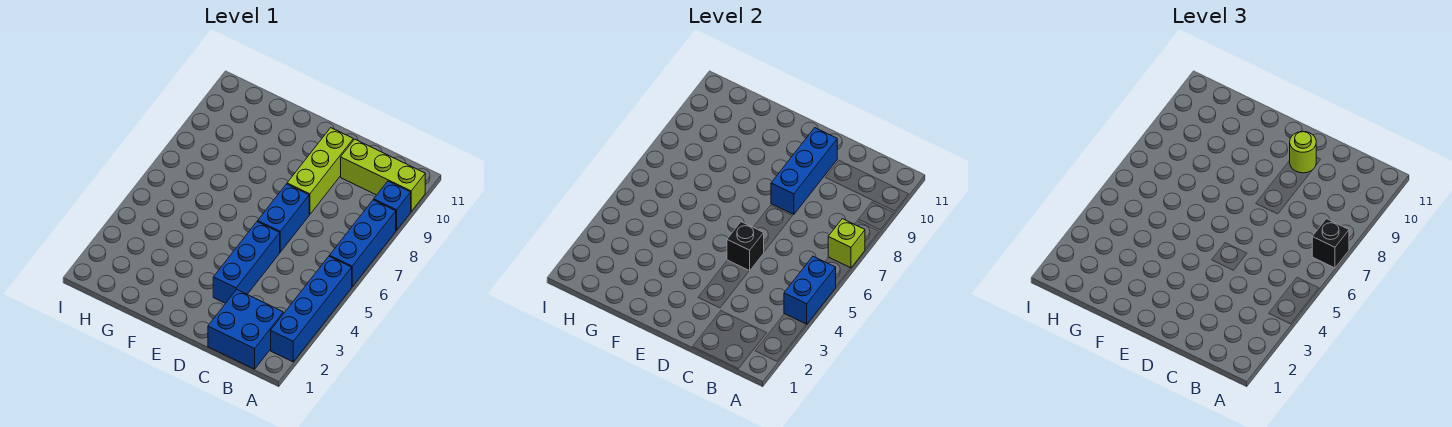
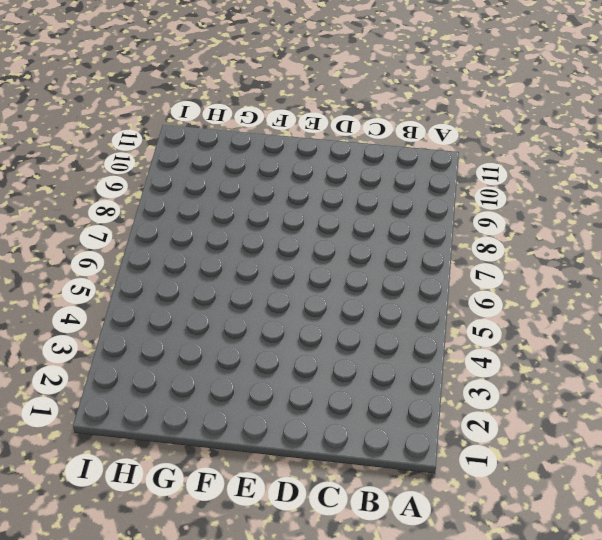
none -> blue 1x4 brick [271,256,352,362]
none -> blue 1x3 brick [330,200,396,287]
none -> blue 1x1 brick [374,181,411,230]

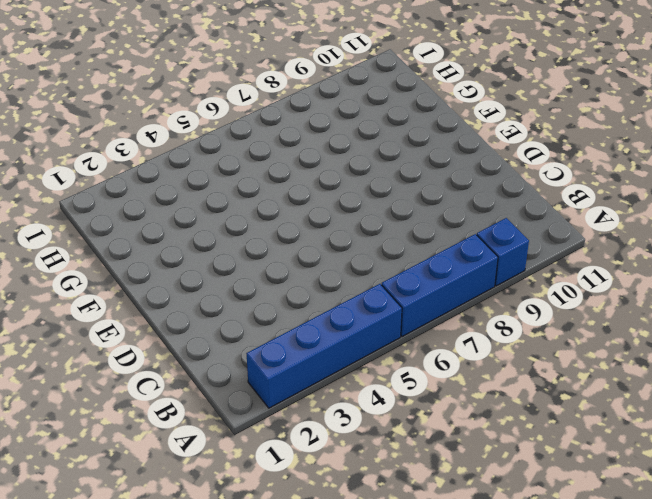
none -> lime 1x3 brick [341,139,425,211]
none -> blue 2x2 brick [208,290,283,369]
none -> blue 1x3 brick [213,222,280,303]

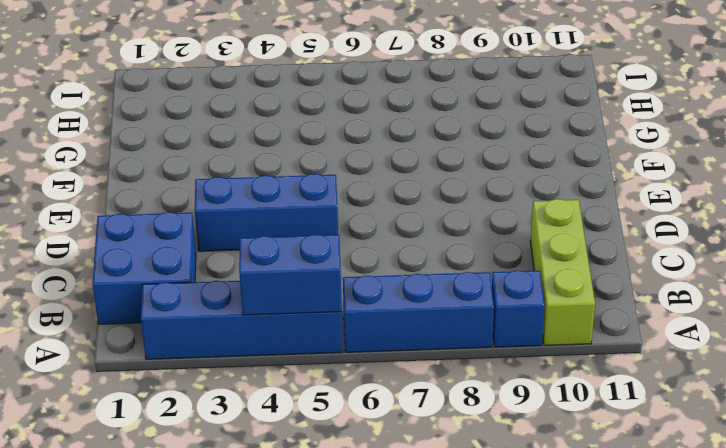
none -> blue 1x2 brick [258,184,309,252]
none -> lime 1x3 brick [287,128,353,214]
none -> lime 1x1 brick [828,219,865,268]

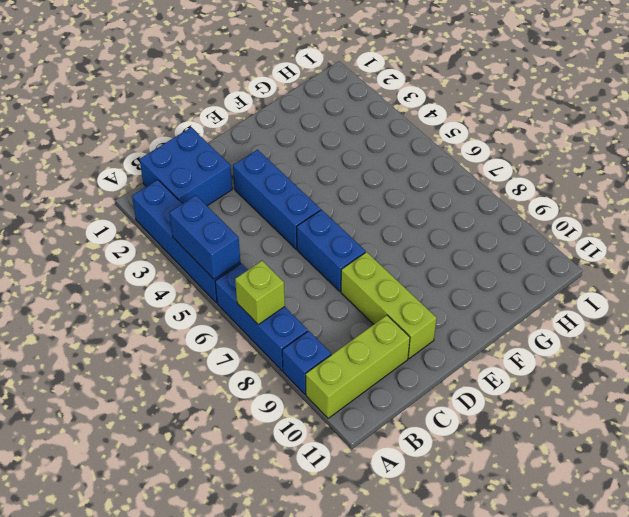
none -> black 1x1 brick [727,222,764,271]
none -> blue 1x3 brick [771,128,837,214]
none -> black 1x1 brick [1312,219,1349,268]

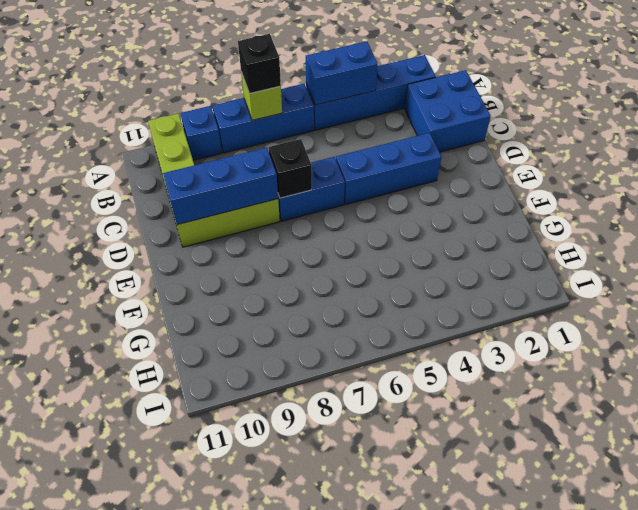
black 1x1 brick [269,139,312,198] -> black 1x1 brick moved to [727,222,764,271]
none -> lime 1x1 round brick [1290,132,1316,173]

